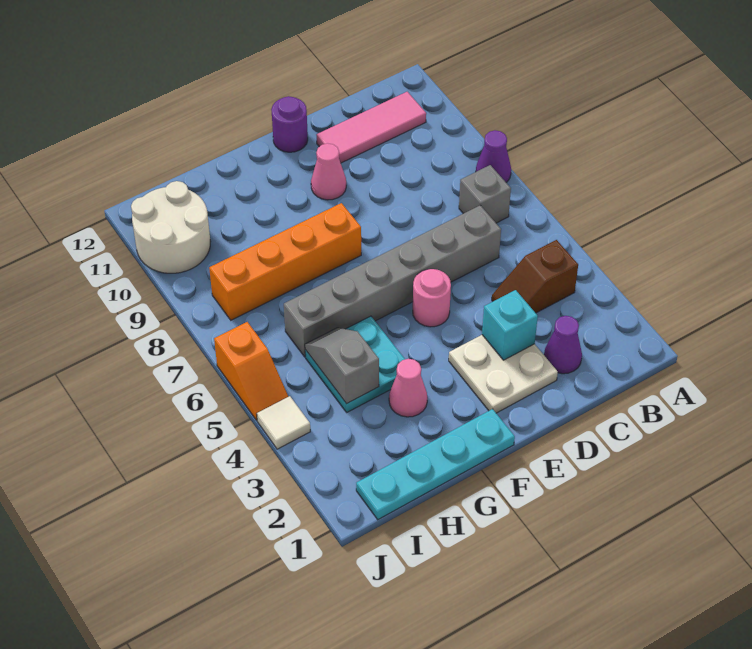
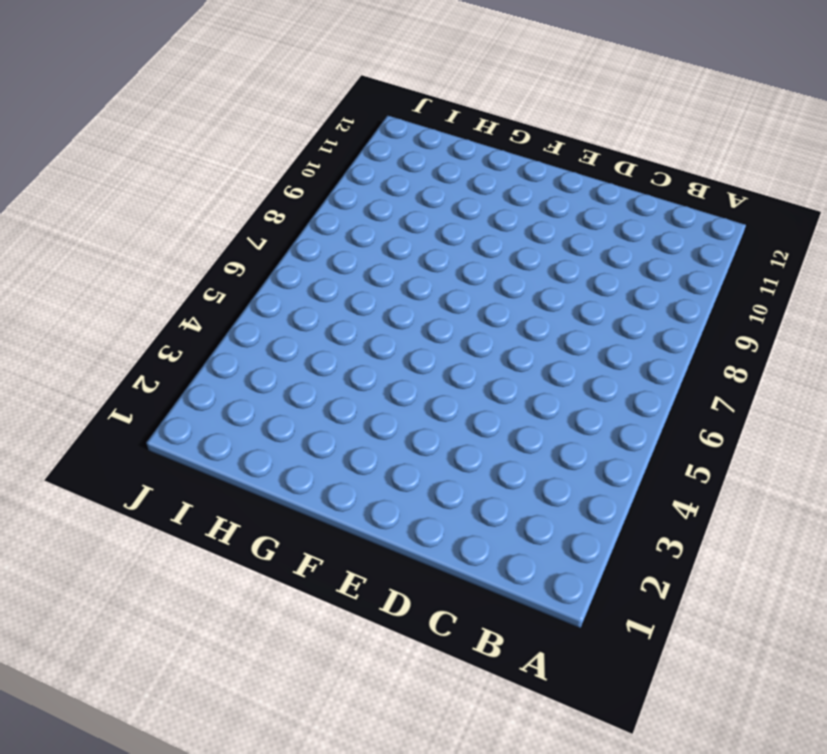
none -> purple 1x1 cone [476,130,511,182]
none -> brown 1x2 slope [492,240,578,313]
none -> grey 1x1 brick [459,165,511,223]

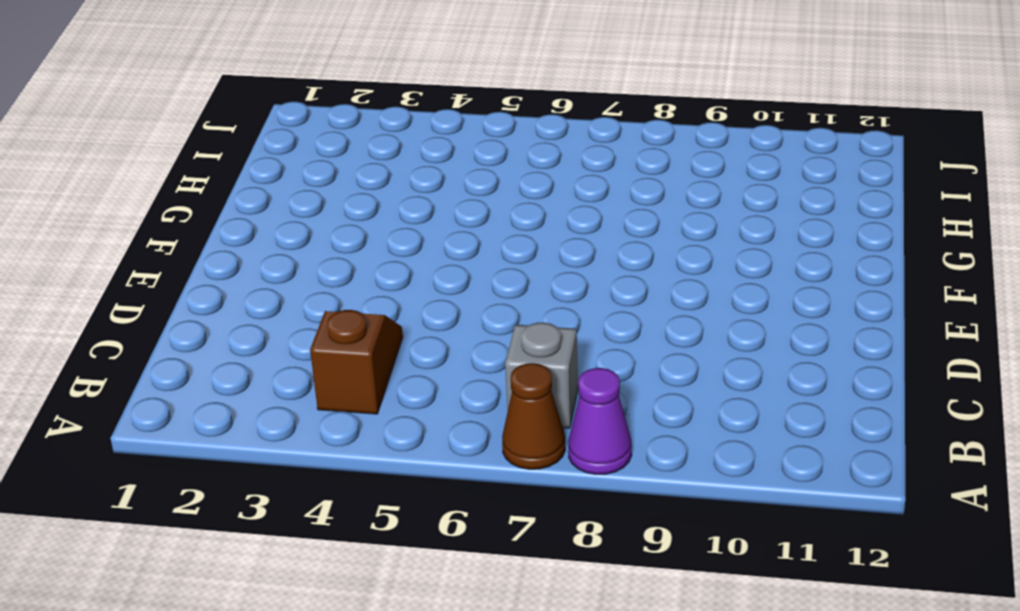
brown 1x1 cone [502,363,565,469] -> none
none -> pink 1x3 tile [317,92,426,163]
none -> purple 1x1 cone [544,316,582,374]
none -> grey 1x6 brick [284,205,501,357]

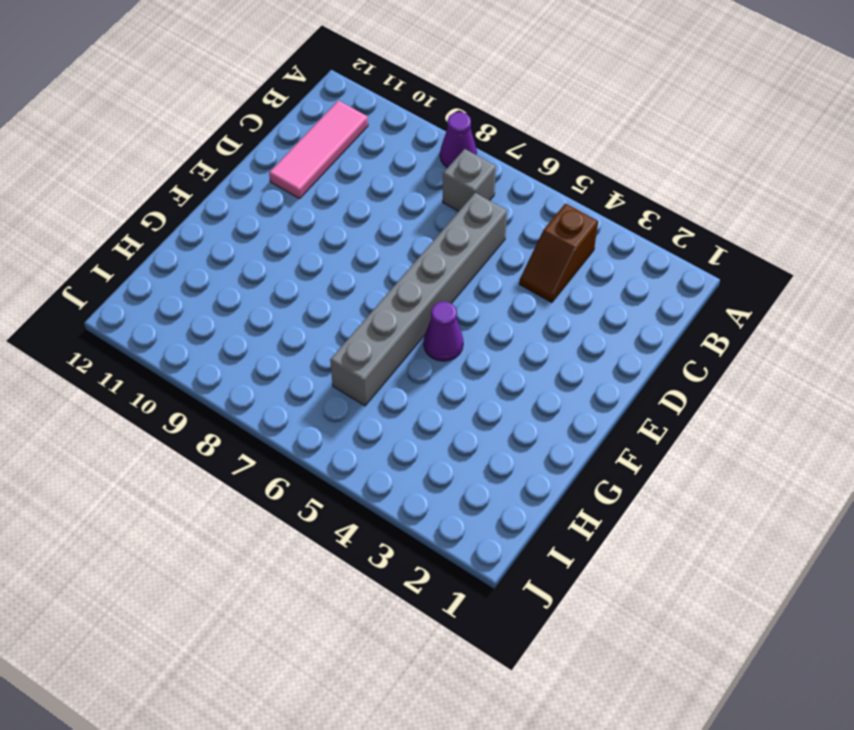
purple 1x1 cone [424,302,463,361] -> purple 1x1 cone moved to [544,316,582,374]
none -> white 2x2 plate [449,335,558,413]
none -> pink 1x1 round brick [413,269,451,327]
none -> pink 1x1 cone [311,143,346,200]

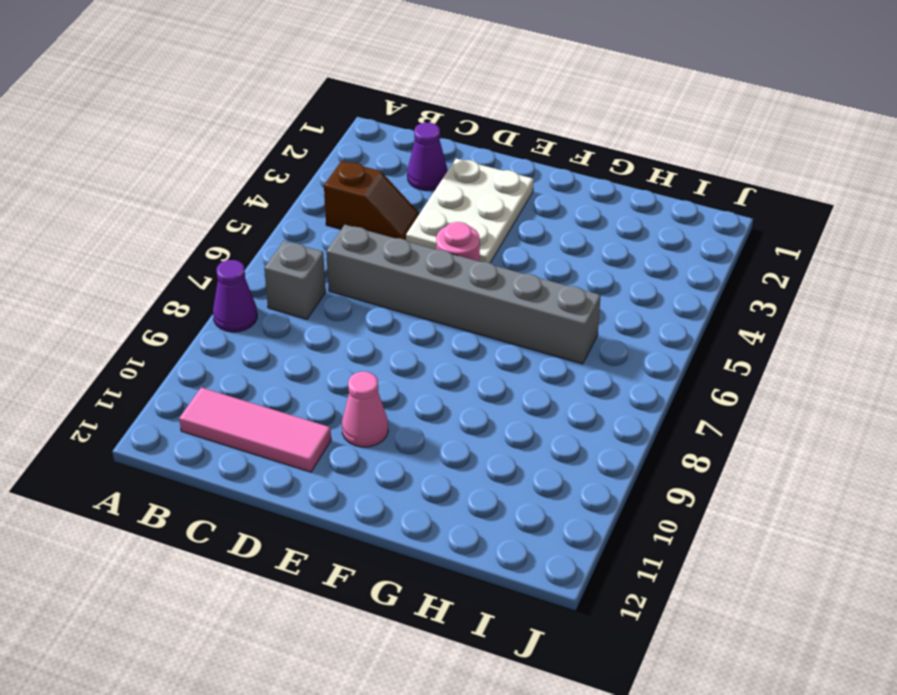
white 2x3 plate [406,159,534,263] -> white 2x2 plate [449,335,558,413]
none -> purple 1x1 round brick [271,96,308,152]
none -> cyan 1x4 plate [356,409,515,520]
none -> orange 1x4 brick [209,203,361,320]

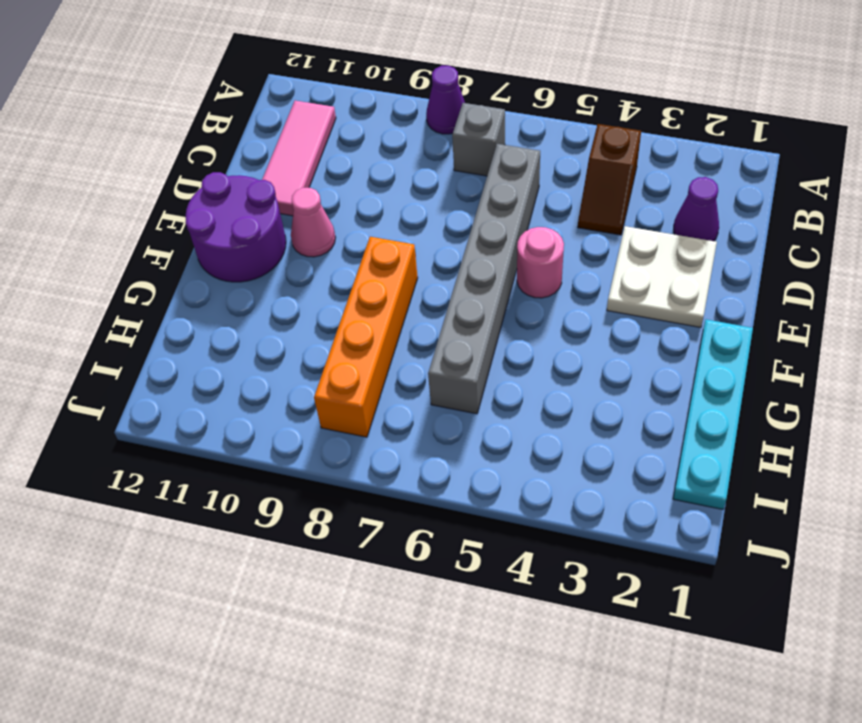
purple 2x2 round brick [185,172,286,282] -> purple 1x1 round brick [271,96,308,152]
none -> pink 1x1 cone [389,359,427,417]
none -> cyan 2x2 plate [305,316,405,412]
none -> white 2x2 round brick [131,181,211,273]

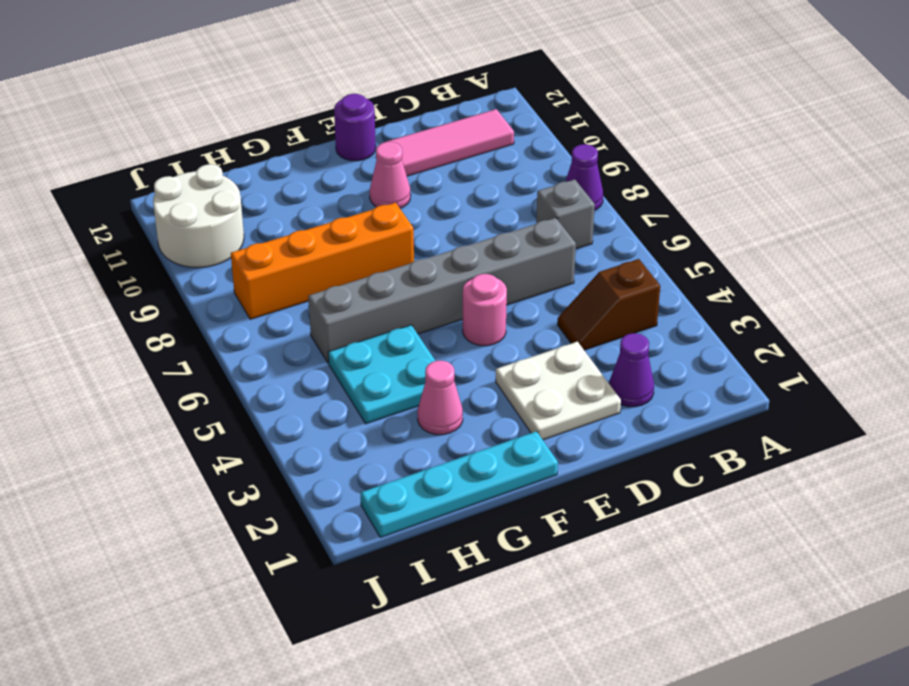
none -> white 1x1 tile [257,396,310,449]
none -> orange 1x2 slope [214,322,288,420]
none -> cyan 1x1 brick [482,290,538,360]

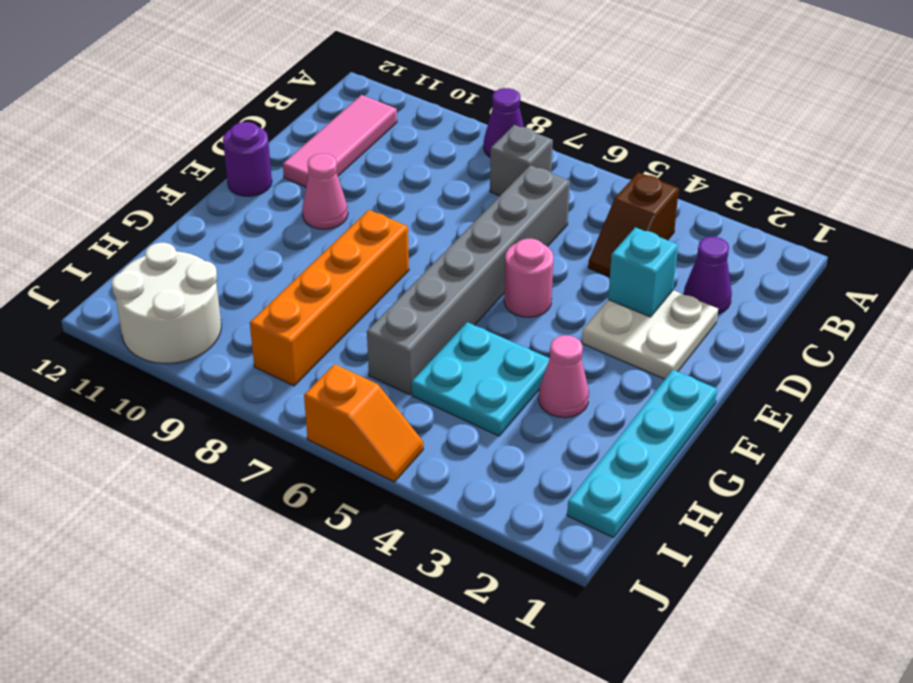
none -> white 1x1 tile [257,396,310,449]
none -> grey 1x2 slope [305,328,379,404]

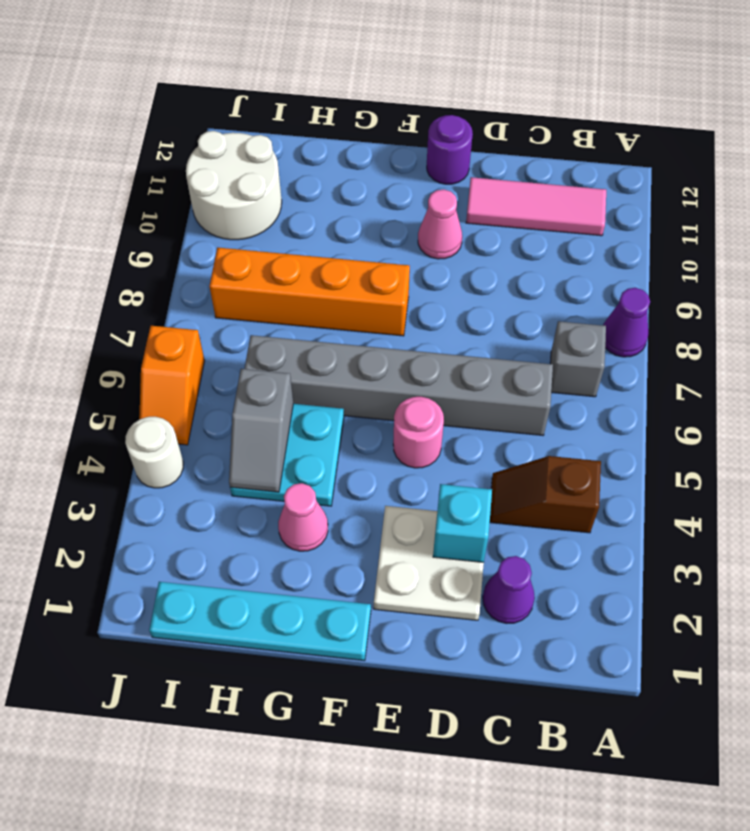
grey 1x2 slope [229,369,293,492] -> grey 1x2 slope turned to [305,328,379,404]
white 1x1 round brick [125,417,183,488] -> white 1x1 tile [257,396,310,449]

